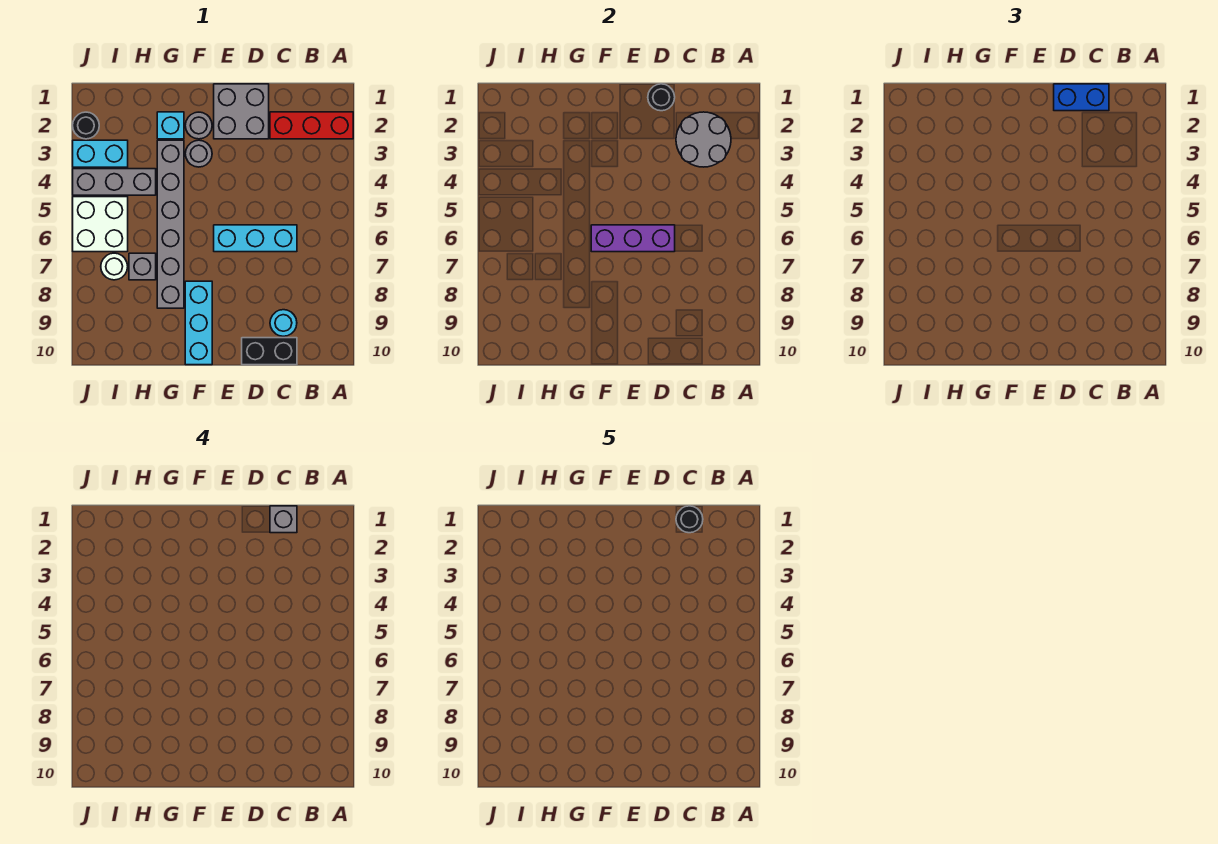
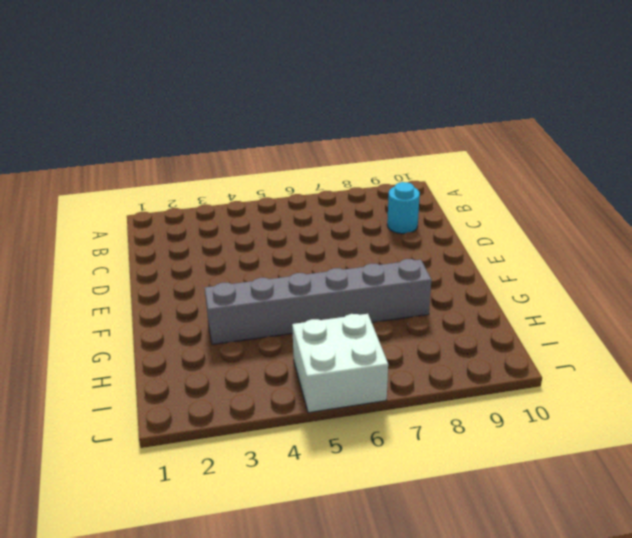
none -> red 1x3 brick [270,112,353,139]
none -> cyan 1x3 brick [214,225,297,252]
none -> black 1x2 brick [242,338,297,365]

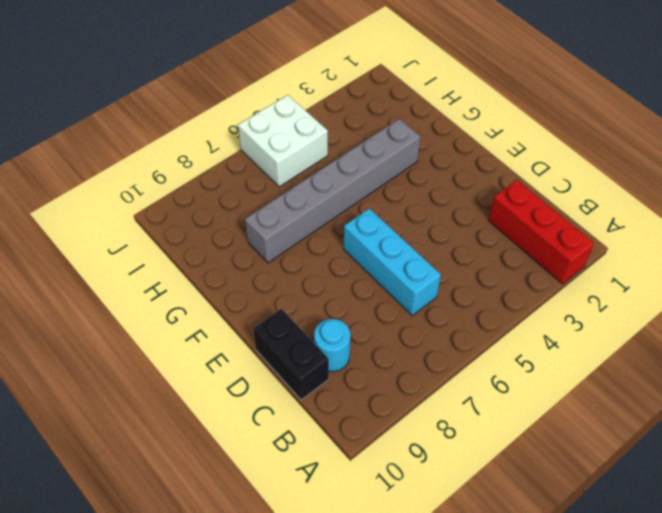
none -> grey 2x2 brick [214,84,269,139]
none -> grey 1x1 round brick [185,112,212,139]
none -> grey 1x1 round brick [185,140,212,167]

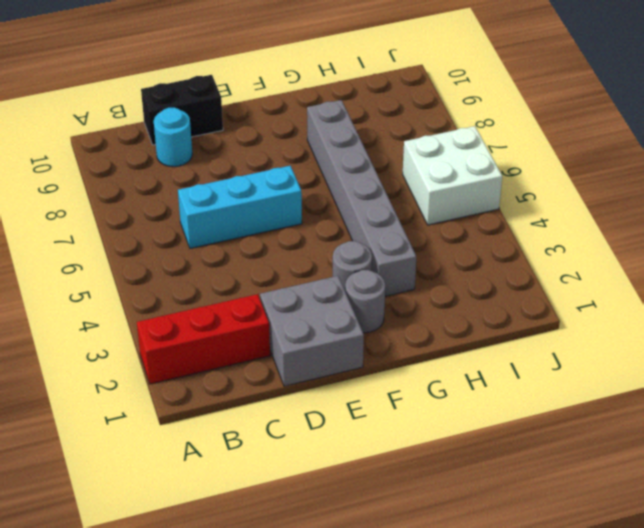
none -> cyan 1x3 brick [185,281,212,365]
none -> cyan 1x1 brick [157,112,184,139]
none -> grey 1x3 brick [73,169,156,195]

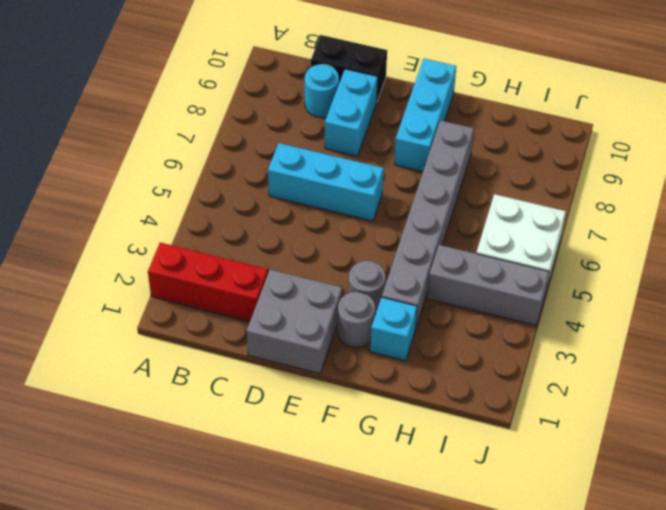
cyan 1x2 brick [325,69,378,156] -> cyan 1x2 brick turned to [73,140,128,167]
none -> grey 1x1 brick [129,253,156,280]
none -> white 1x1 round brick [101,253,128,280]
none -> black 1x1 round brick [73,112,99,139]

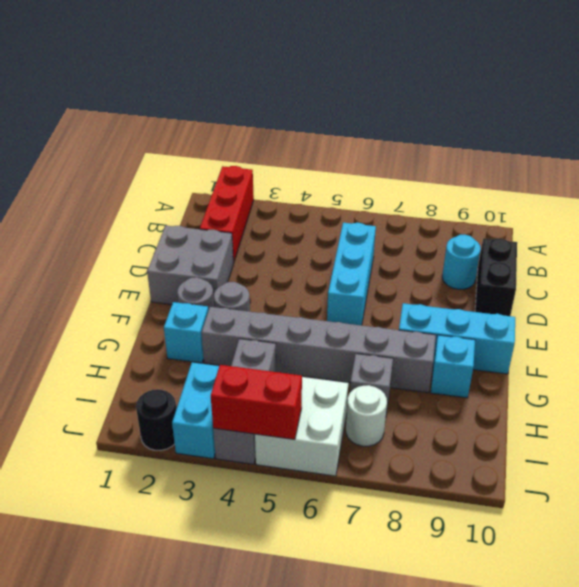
cyan 1x1 brick [431,335,475,398] -> none
red 1x2 brick [211,365,302,440] -> none
none -> grey 2x2 round brick [676,112,731,167]
none -> black 1x1 round brick [648,84,675,111]
none -> purple 1x3 brick [591,225,675,252]

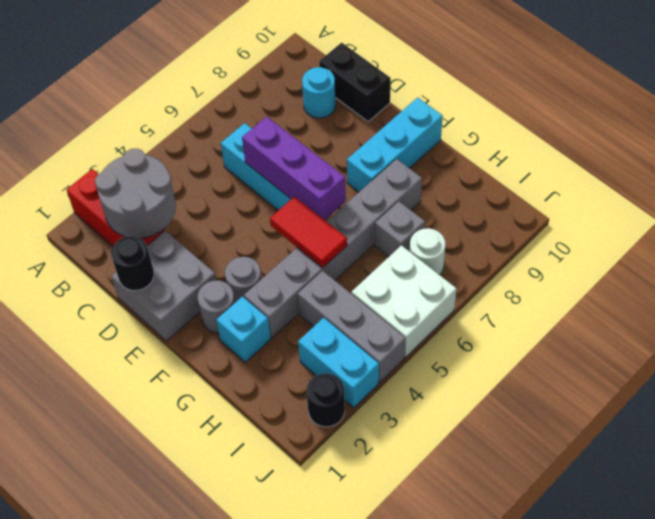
red 1x2 tile [270,197,347,268] -> none
none -> blue 1x2 brick [1054,84,1109,111]
none -> grey 1x1 brick [270,506,297,533]
none -> black 1x1 round brick [676,506,703,533]

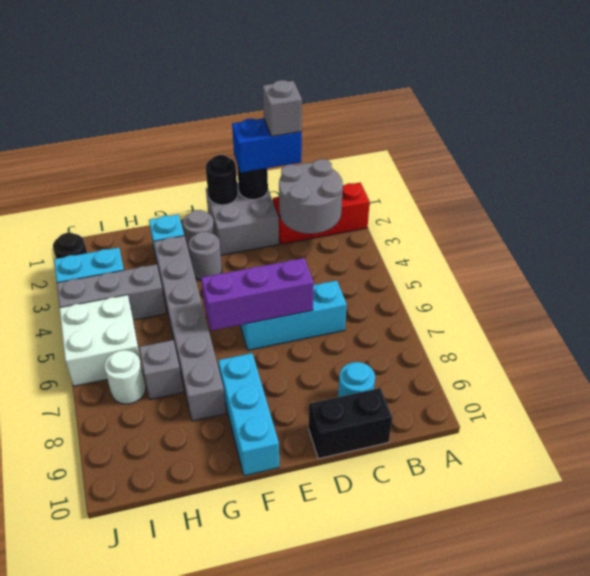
black 1x1 round brick [206,155,238,205] -> black 1x1 round brick moved to [676,506,703,533]

